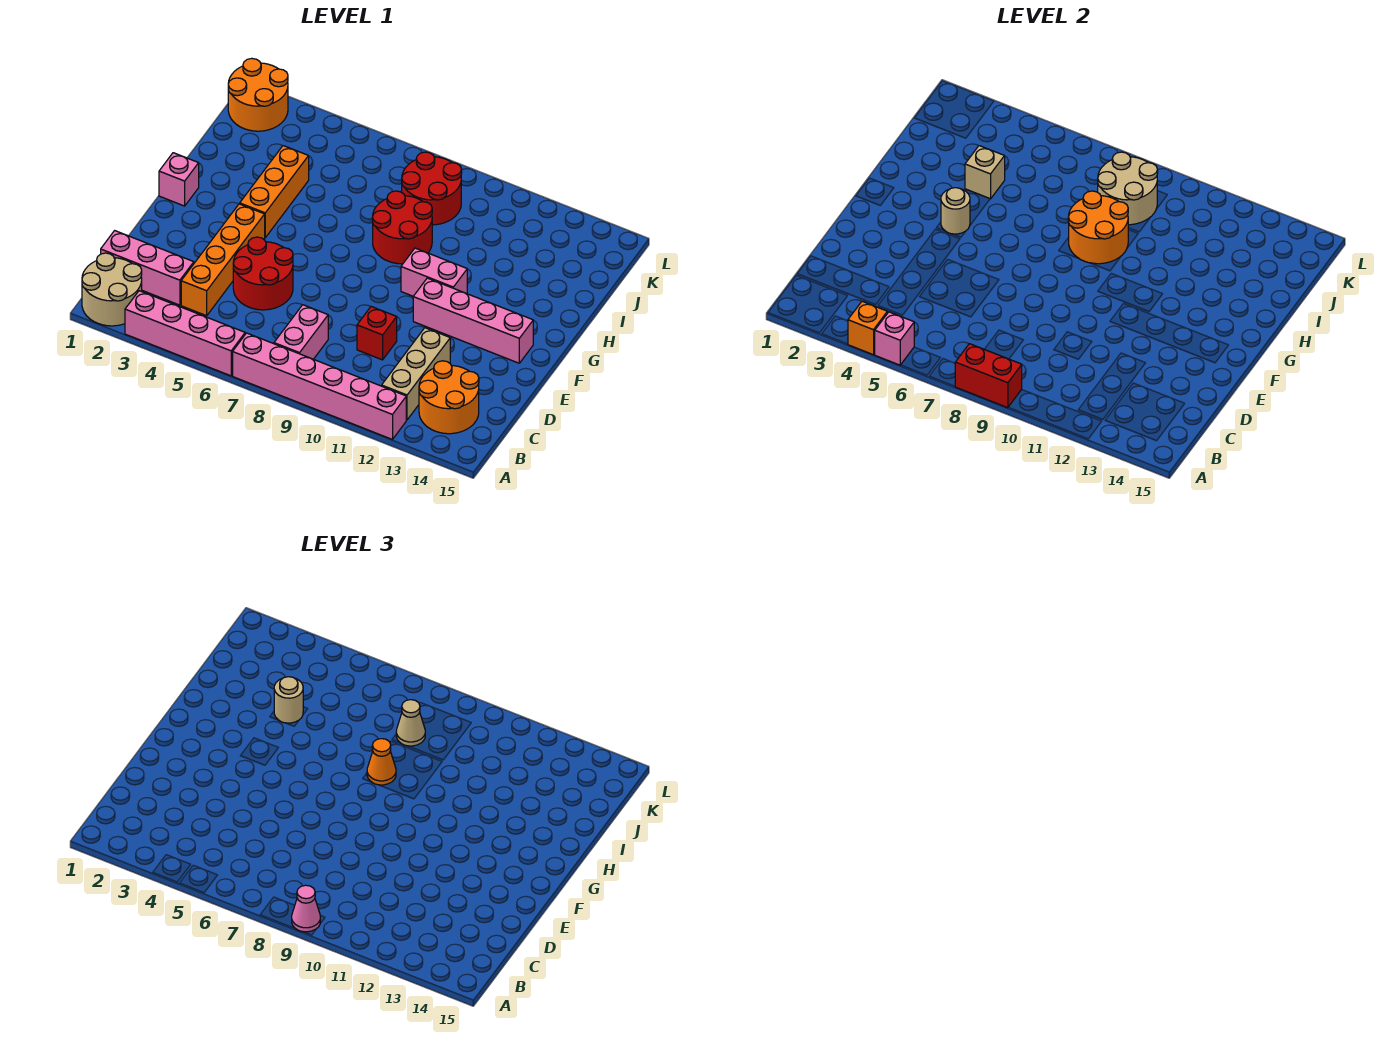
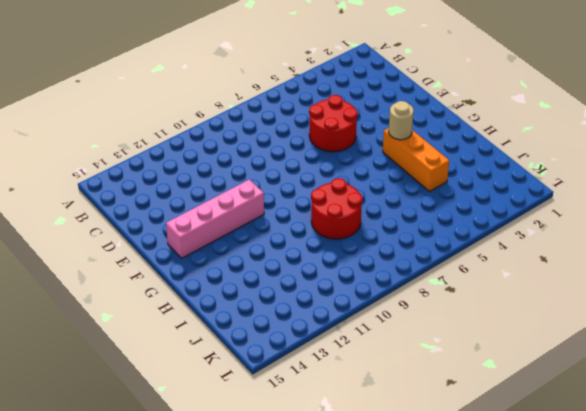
none -> tan 2x2 round brick [82,253,142,326]
none -> pink 1x4 brick [125,291,245,376]
none -> pink 1x6 brick [233,333,406,440]

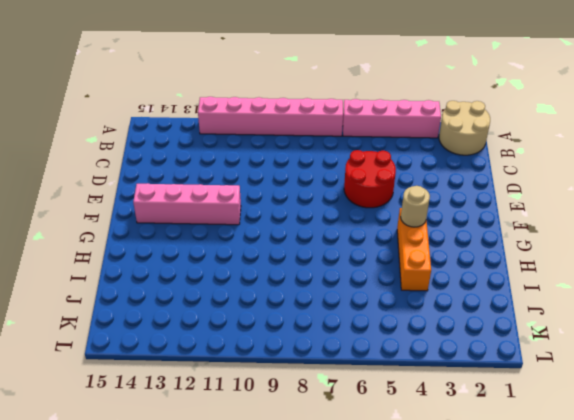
none -> pink 1x2 brick [274,305,328,359]
none -> tan 1x3 brick [382,328,450,420]
none -> orange 2x2 round brick [419,361,479,434]

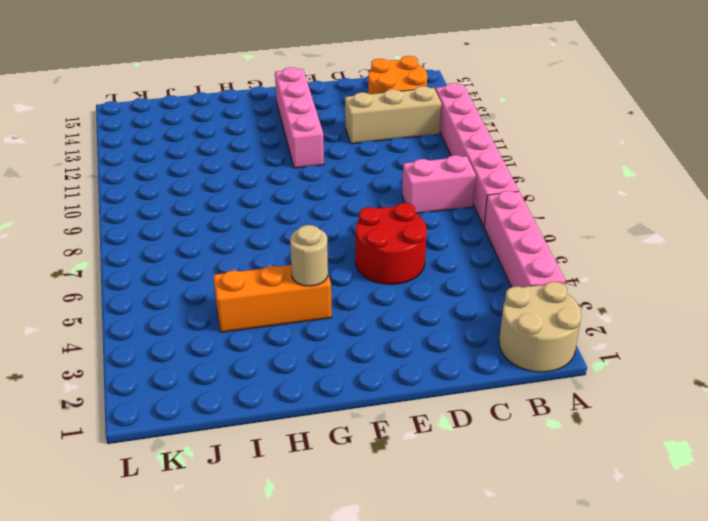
none -> pink 1x3 brick [101,231,194,305]
none -> orange 1x4 brick [181,204,265,316]
none -> red 1x1 brick [357,307,397,360]

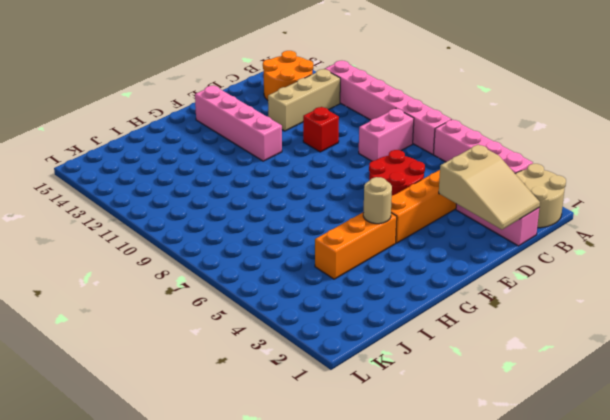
tan 2x3 slope [439,145,540,230] -> none
none -> pink 1x1 brick [159,153,199,206]
none -> pink 1x2 brick [401,248,467,296]
none -> red 2x2 round brick [372,191,432,264]

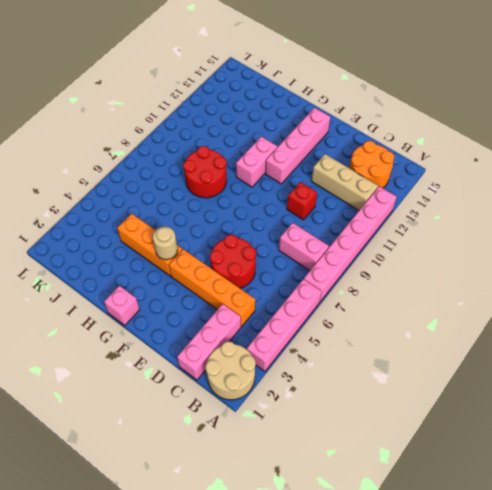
none -> red 2x2 round brick [402,152,462,225]
none -> orange 2x2 round brick [228,58,288,131]
none -> orange 1x1 brick [848,301,887,355]

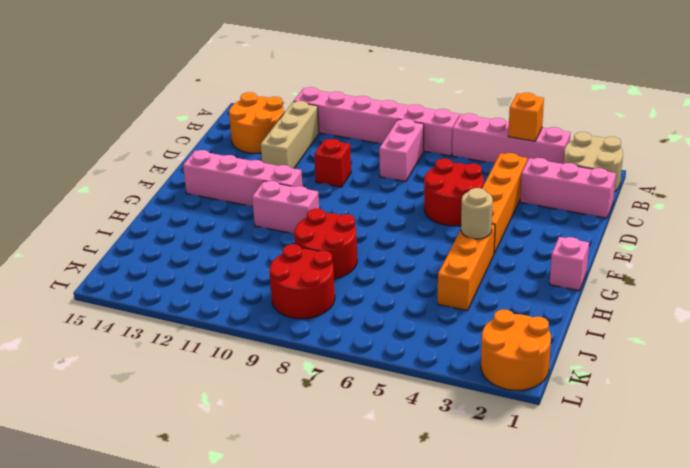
none -> pink 1x1 brick [875,312,914,365]
none -> red 1x2 brick [955,344,1022,408]
none -> orange 2x2 round brick [1068,191,1128,264]

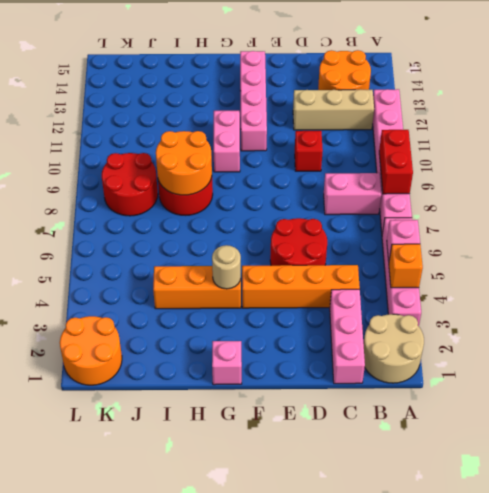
none -> tan 1x1 brick [965,146,1005,199]
none -> tan 2x2 round brick [1098,152,1158,225]
none -> pink 1x1 cone [292,885,320,932]

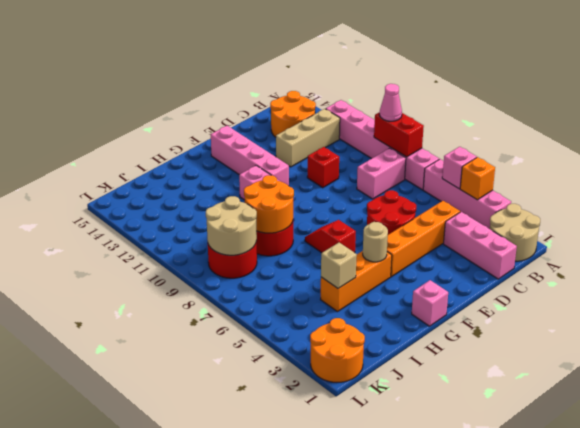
red 1x2 slope [305,220,356,253] -> none
none -> orange 1x1 cone [367,739,396,785]
none -> tan 1x1 round brick [274,677,303,723]
none -> tan 1x1 cone [396,700,425,746]

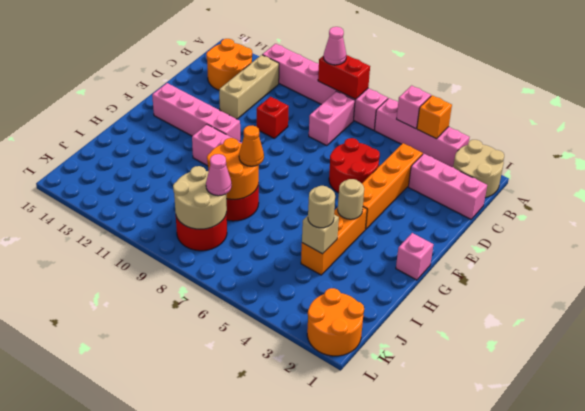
pink 1x1 cone [206,154,232,196] -> tan 1x1 cone [396,700,425,746]

